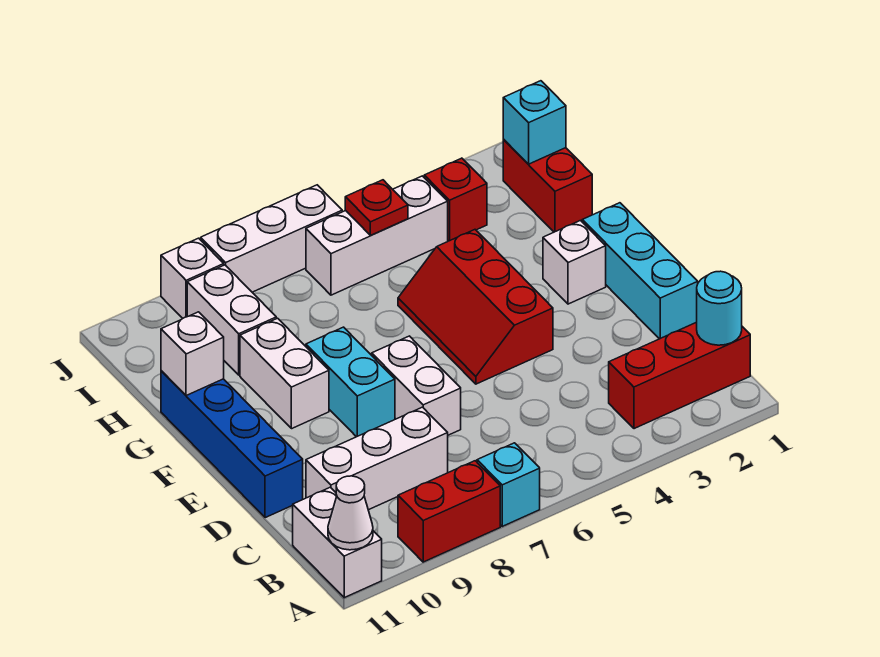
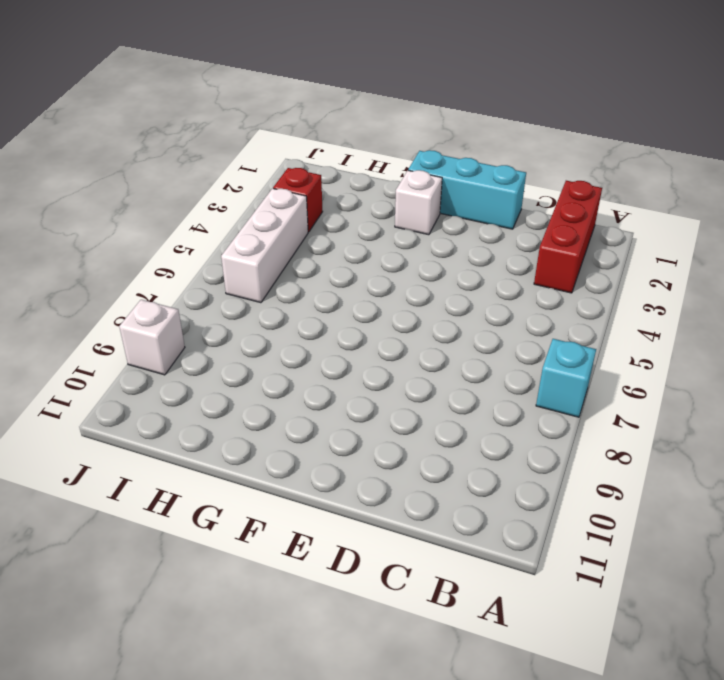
none -> red 1x2 brick [398,461,500,562]
none -> white 1x2 brick [293,487,382,598]
none -> white 1x3 brick [306,407,448,510]

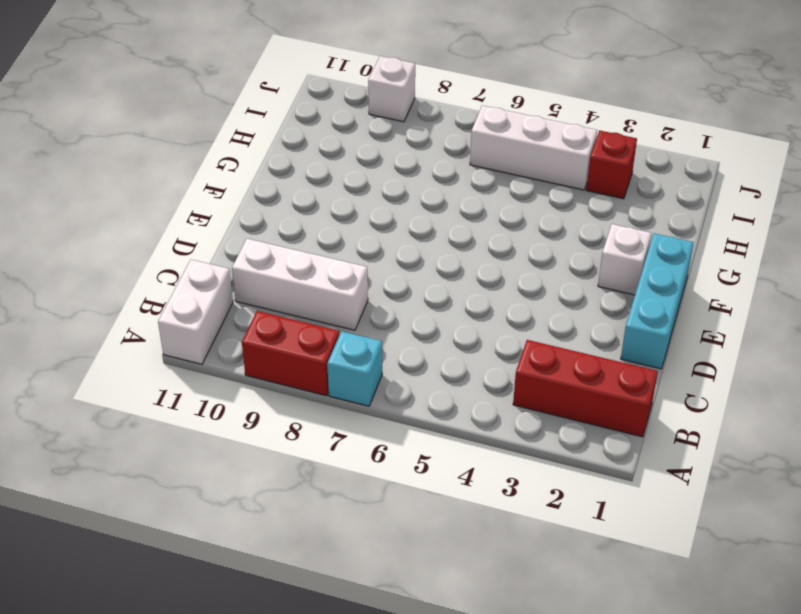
none -> white 1x2 brick [372,336,461,435]
none -> blue 1x4 brick [161,371,303,518]
none -> red 2x3 slope [398,230,553,384]

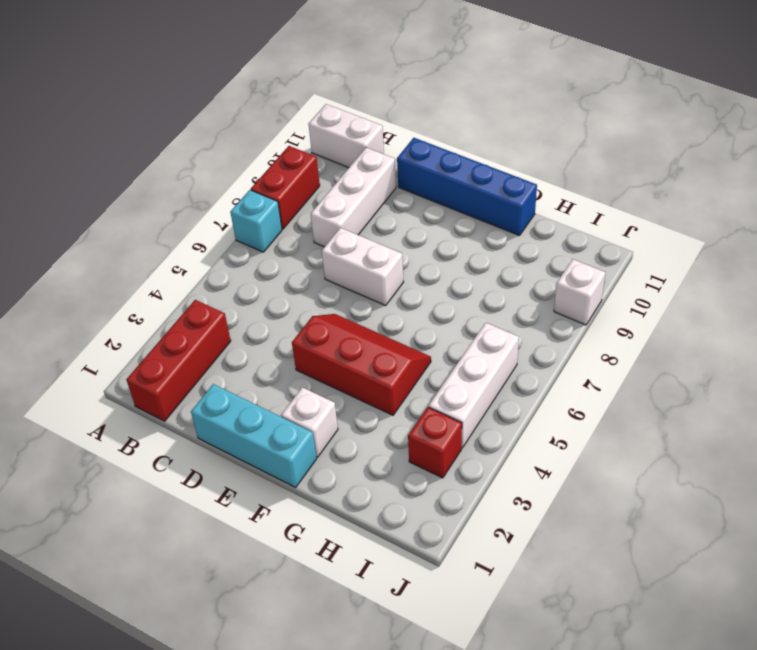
none -> cyan 1x2 brick [306,327,395,437]
none -> white 1x2 brick [240,318,329,429]
none -> red 1x2 brick [503,140,592,232]

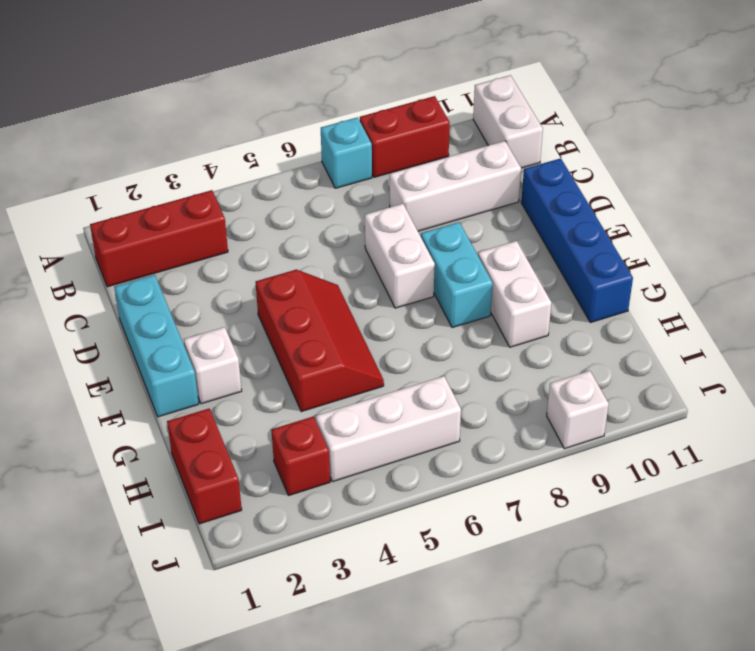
none -> white 1x2 brick [187,265,276,375]
none -> white 1x3 brick [201,185,342,292]
none -> white 1x1 cone [328,476,373,550]

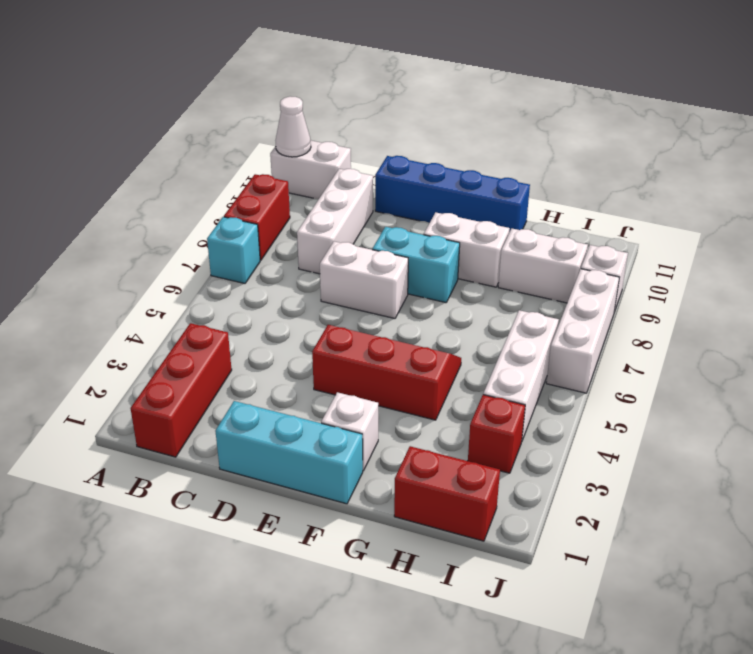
none -> cyan 1x1 round brick [697,271,742,345]
none -> white 1x1 brick [161,312,224,396]
none -> cyan 1x1 brick [503,81,566,164]

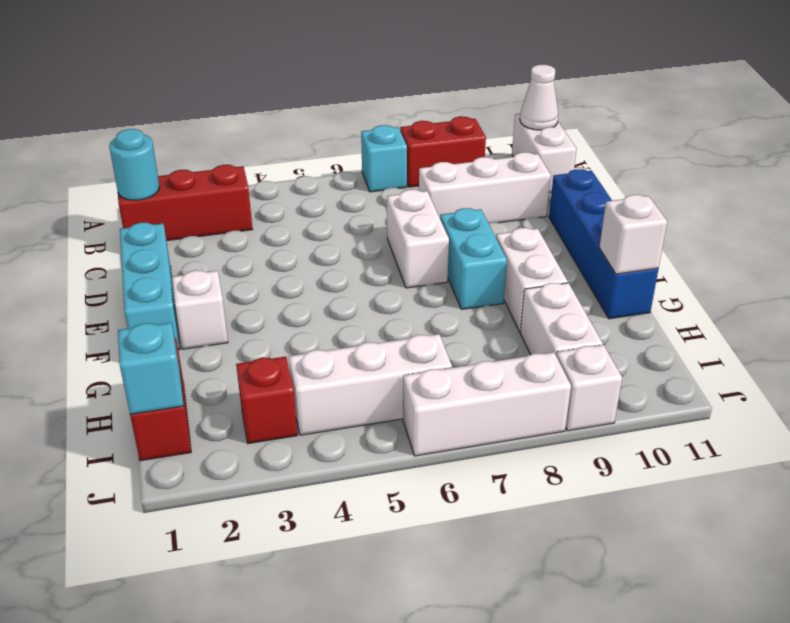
none -> red 2x3 slope [398,230,553,384]
none -> red 1x1 plate [345,180,408,235]

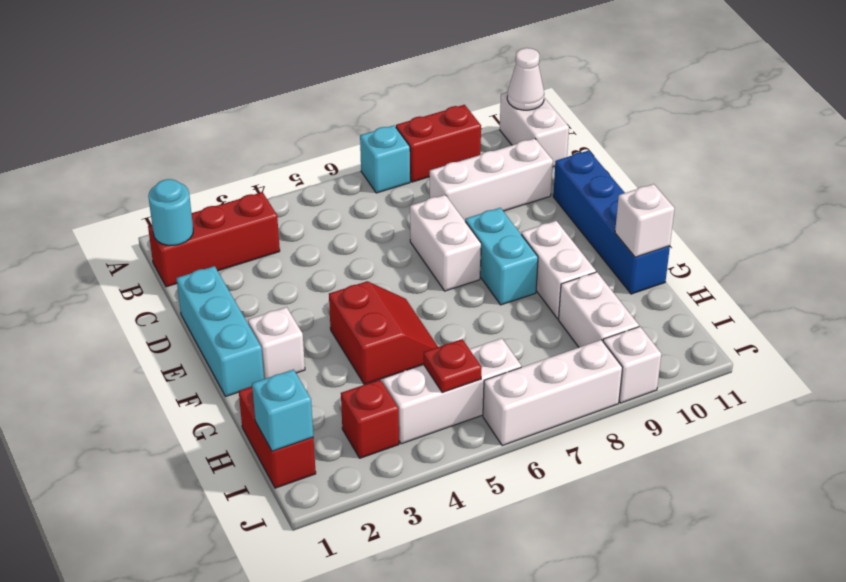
red 2x2 slope [329,281,438,384] -> red 2x3 slope [398,230,553,384]

